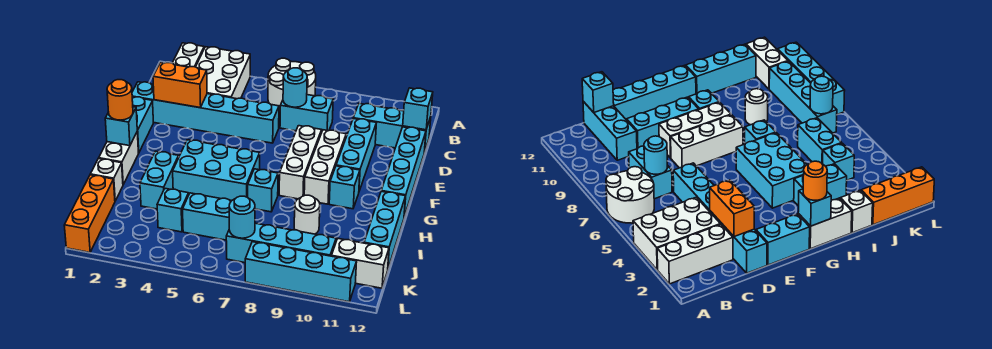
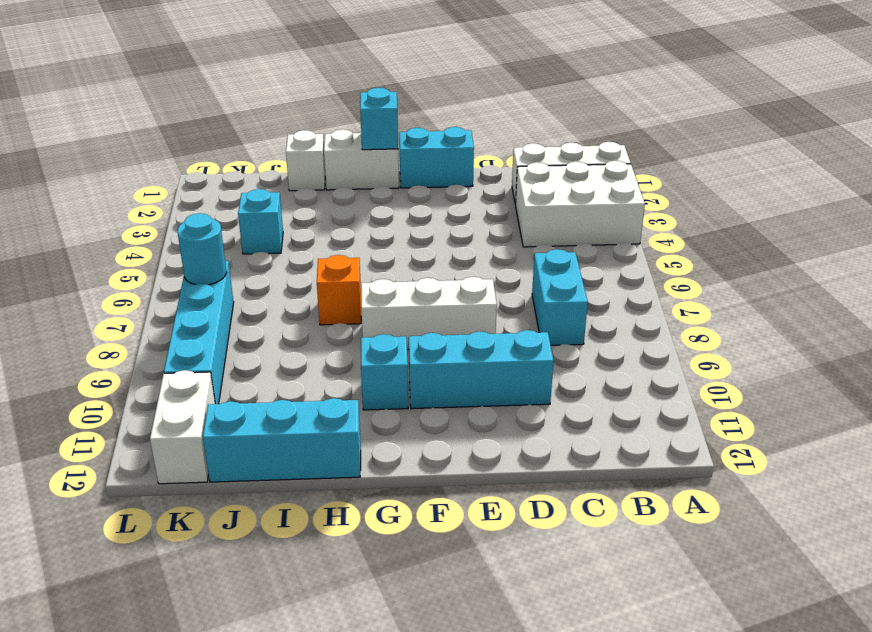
orange 1x1 brick [317,255,361,325] -> cyan 1x1 brick [248,169,278,212]
none -> white 2x2 round brick [268,58,316,111]
none -> cyan 1x3 brick [353,103,431,153]
none -> cyan 1x6 brick [132,82,279,143]
none -> cyan 1x4 brick [381,127,426,217]

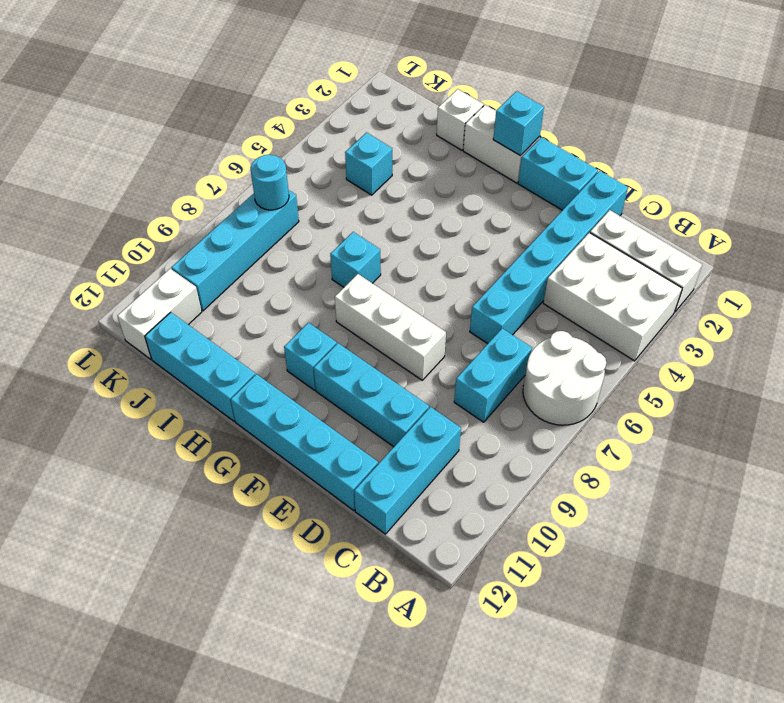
none -> white 1x3 brick [304,130,346,204]
none -> cyan 2x3 brick [173,140,260,200]
none -> cyan 1x2 brick [140,151,179,209]
none -> white 1x1 round brick [294,195,320,234]

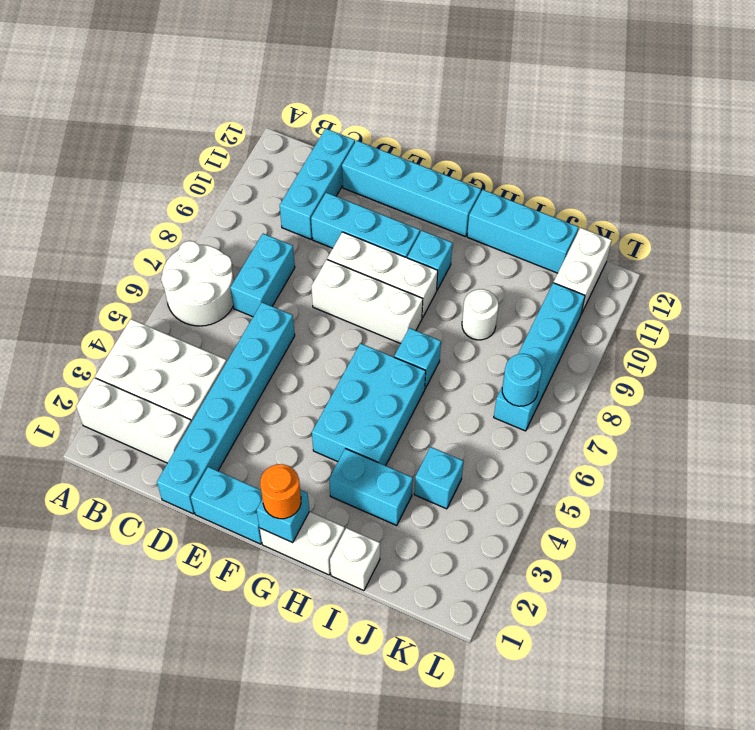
none -> orange 1x3 brick [64,175,115,252]
none -> cyan 1x2 brick [183,193,232,240]
none -> cyan 1x4 brick [245,242,357,302]
none -> cyan 1x1 round brick [283,68,307,107]

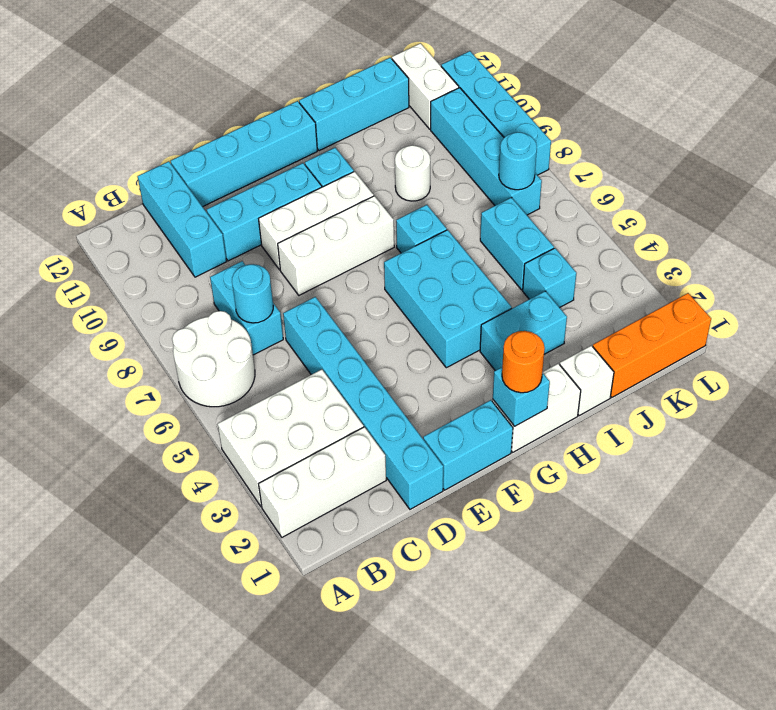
none -> cyan 1x1 brick [403,88,433,130]
none -> orange 1x2 brick [153,62,207,108]

